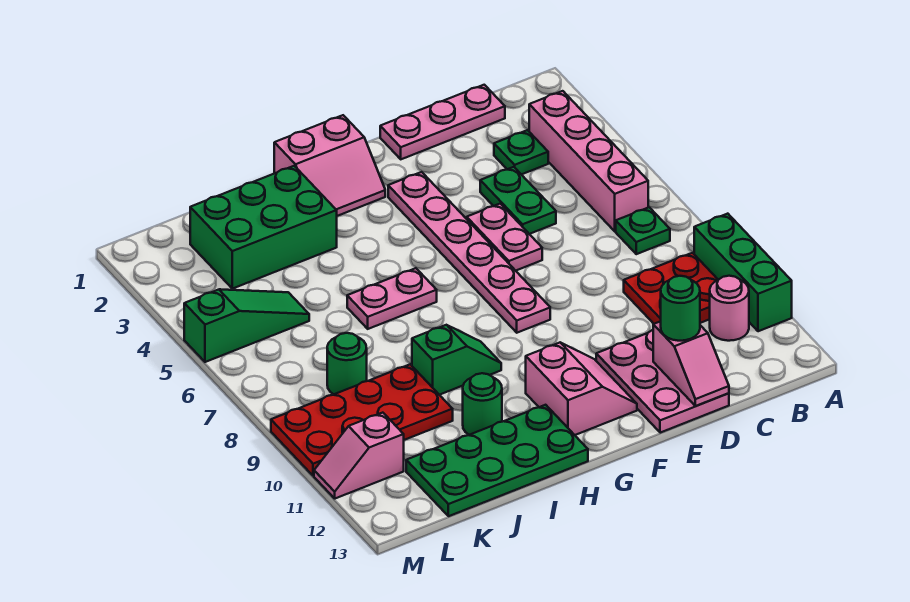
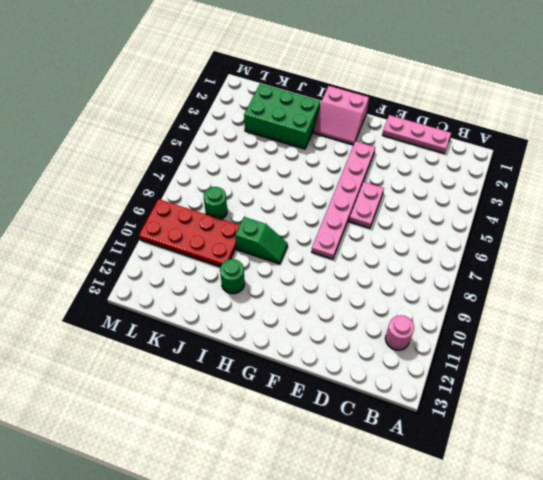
none -> green 1x3 brick [694,214,792,331]
none -> pink 1x4 brick [529,91,648,231]
none -> green 1x1 plate [616,207,670,254]

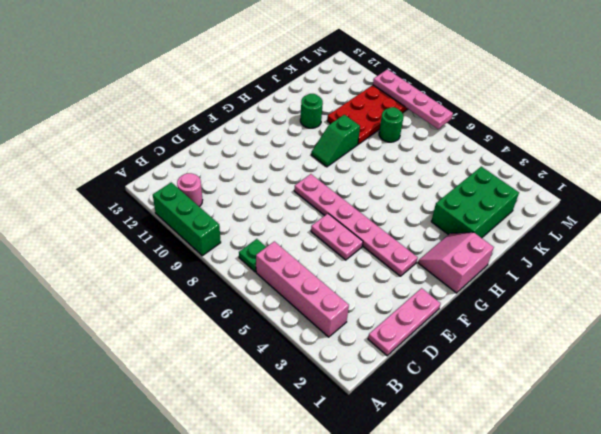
pink 1x4 plate [373,69,453,129] -> none
none -> red 2x2 plate [624,253,718,324]
none -> green 1x1 plate [494,130,548,175]
none -> green 1x2 plate [480,167,556,234]

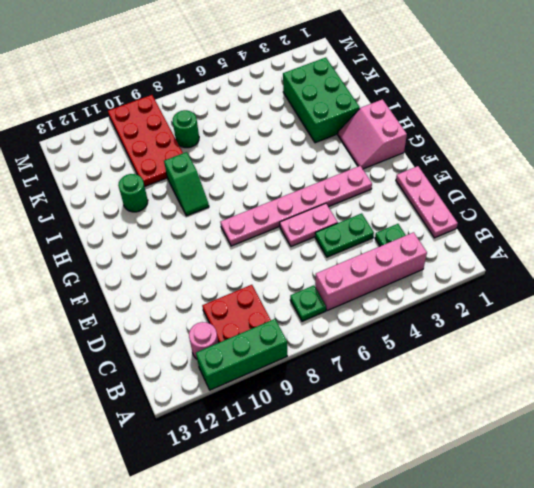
none -> pink 2x3 plate [596,330,729,433]
none -> pink 2x2 slope [526,343,637,435]
none -> pink 1x2 plate [347,268,437,329]

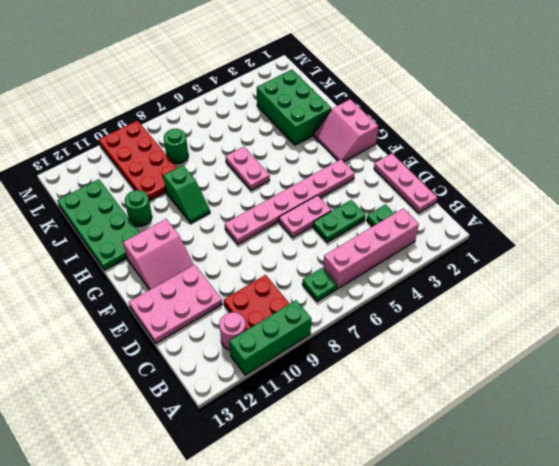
none -> green 1x3 slope [184,289,309,362]
none -> pink 1x2 slope [314,413,404,499]
none -> pink 1x2 slope [653,321,729,406]

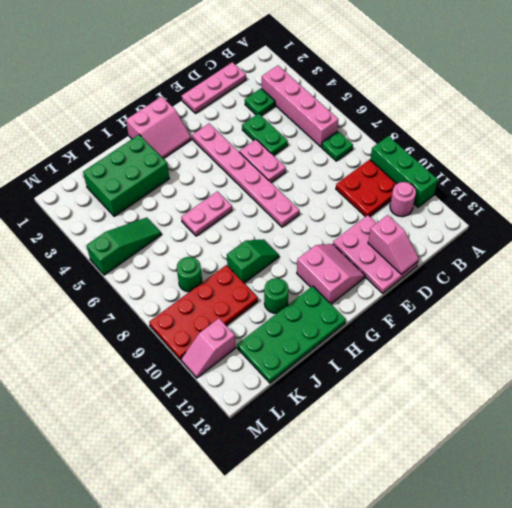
none -> green 1x1 round brick [661,276,700,341]

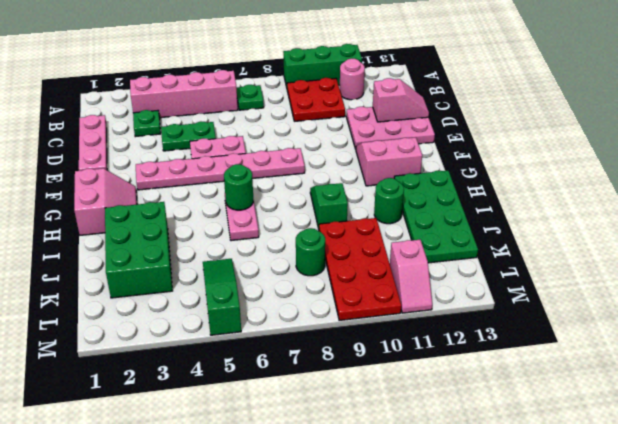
green 1x1 round brick [224,164,253,210] -> green 1x1 round brick moved to [661,276,700,341]

